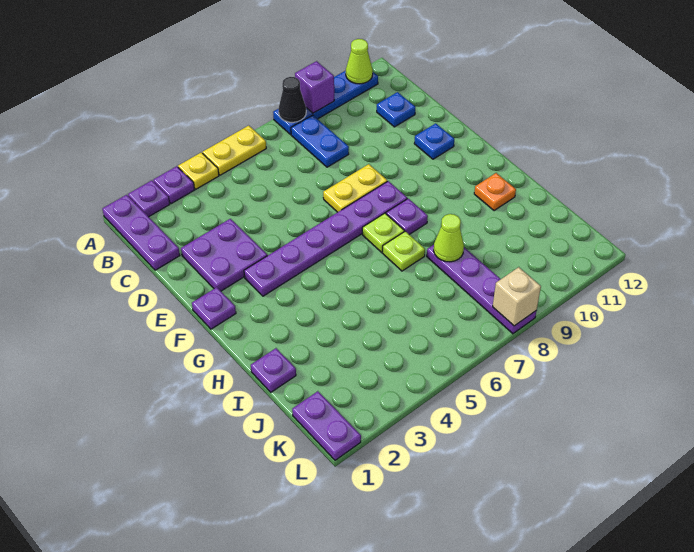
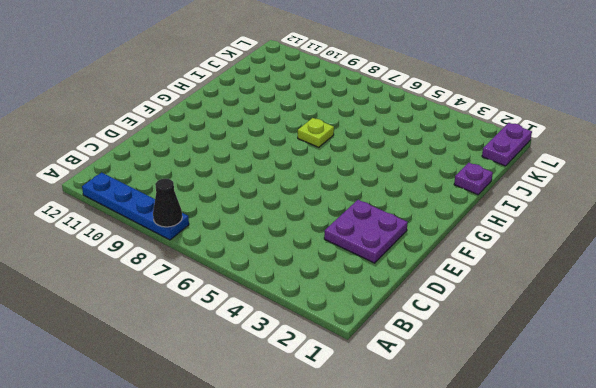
none -> purple 1x3 plate [102,195,180,270]
none -> purple 1x1 plate [128,181,170,217]
none -> purple 1x1 plate [153,166,194,204]

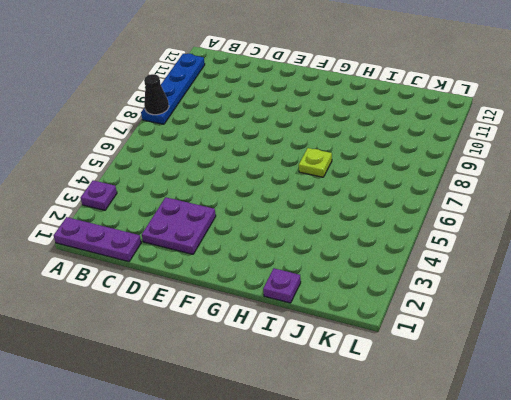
none -> purple 1x1 plate [128,181,170,217]
none -> yellow 1x1 plate [178,152,219,189]
none -> yellow 1x2 plate [203,126,266,175]

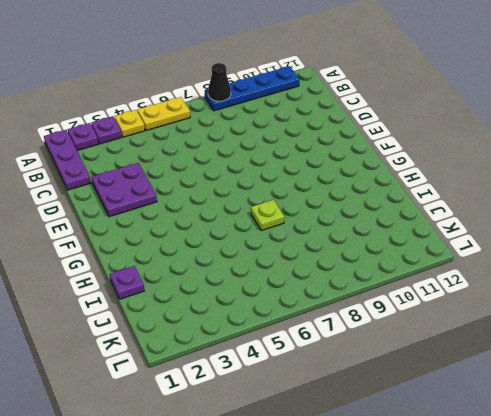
none -> blue 1x2 plate [291,115,349,167]
none -> blue 1x1 plate [377,92,415,127]
none -> yellow 1x2 plate [323,164,387,212]

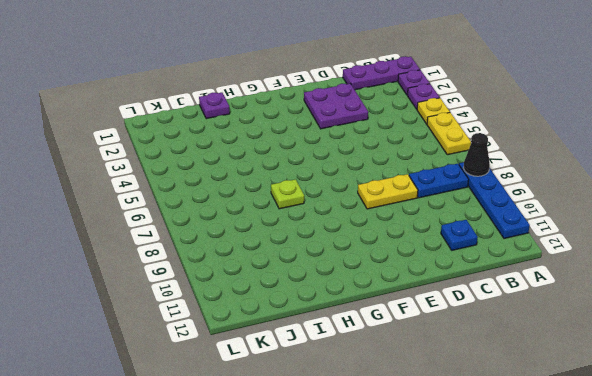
yellow 1x2 plate [358,174,418,209] -> yellow 1x2 plate turned to [323,164,387,212]
none -> blue 1x1 plate [414,123,454,159]
none -> purple 1x1 plate [192,287,236,329]
none -> purple 1x6 plate [244,181,407,296]

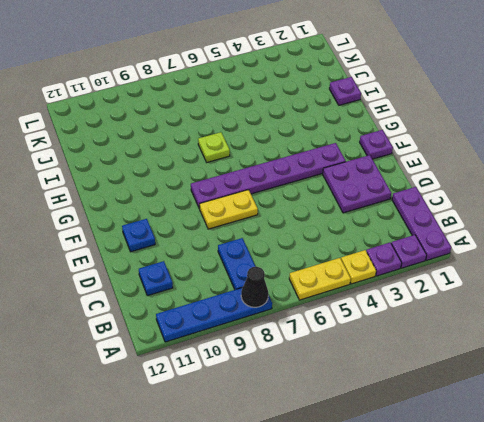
none -> lime 1x1 plate [362,213,404,252]
none -> purple 1x1 plate [386,199,428,234]
none -> orange 1x1 plate [474,173,516,211]

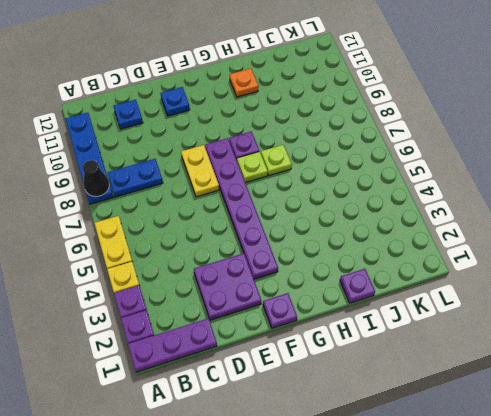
none -> purple 1x4 plate [427,245,537,334]
none -> purple 1x2 plate [292,391,361,460]
none -> purple 1x1 brick [295,61,334,113]

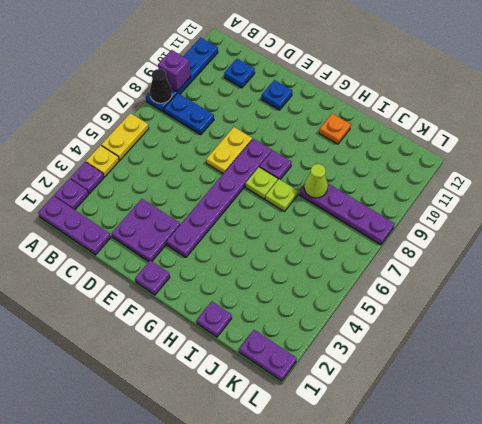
none -> lime 1x1 cone [346,39,373,84]
none -> tan 1x1 brick [493,267,541,326]

